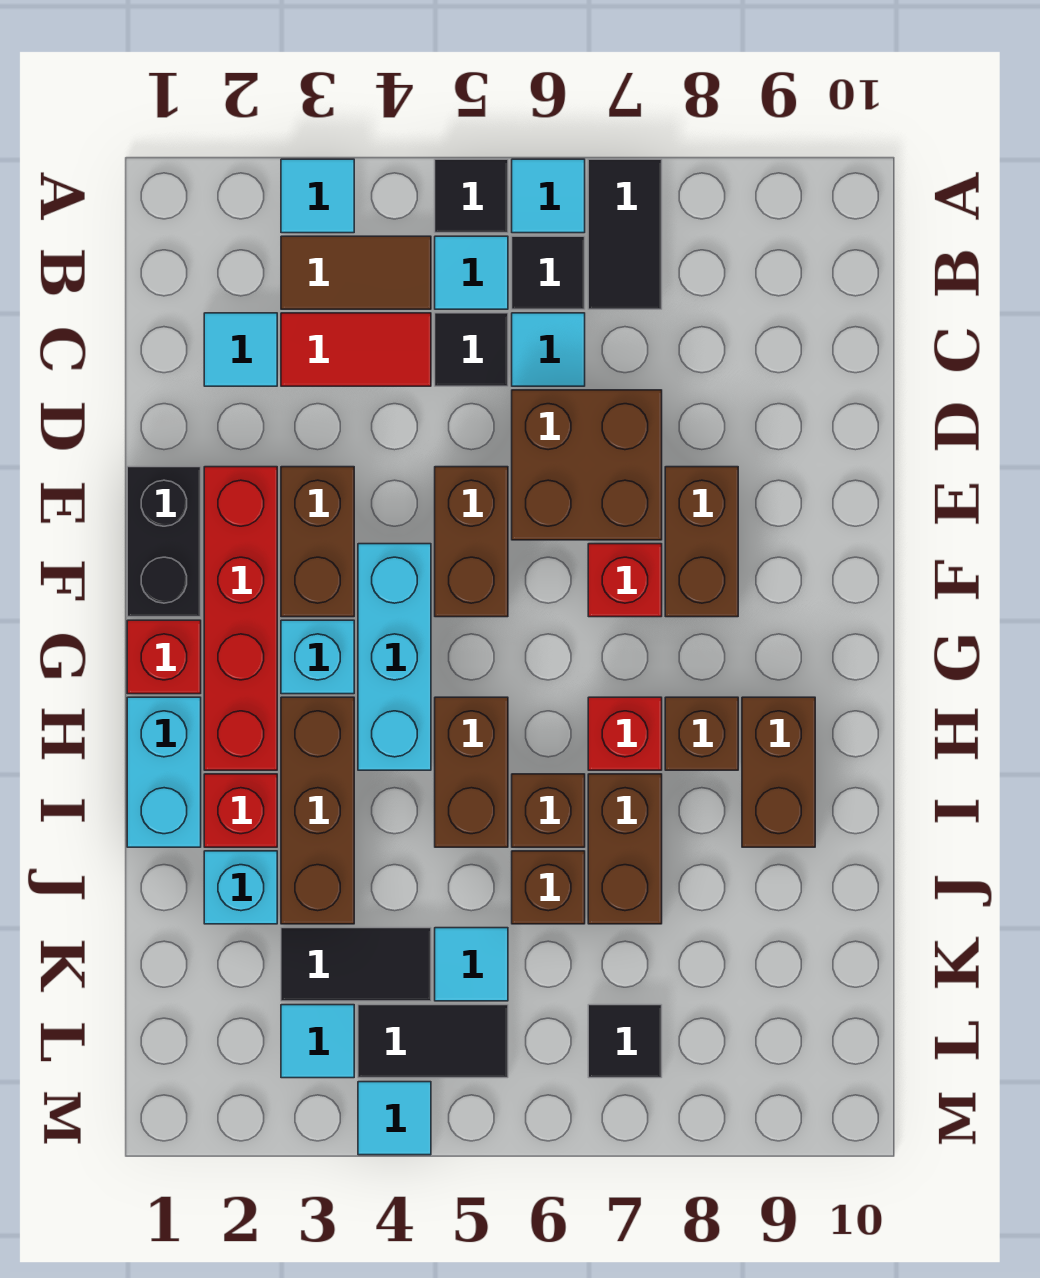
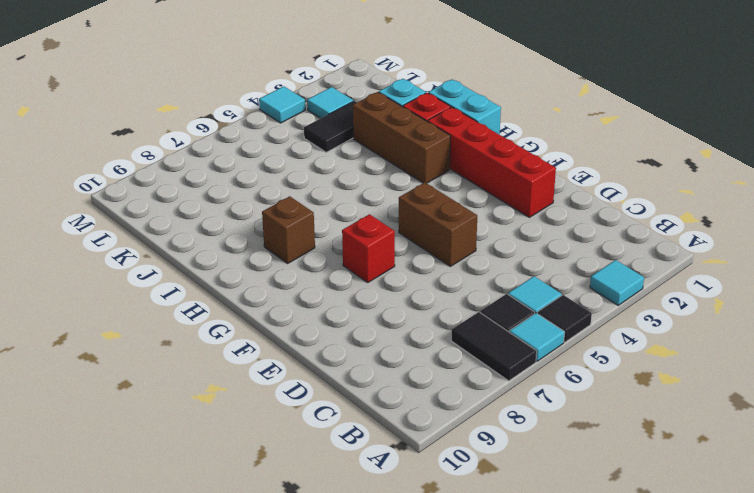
none -> brown 1x2 tile [281,236,431,309]
none -> cyan 1x1 tile [204,313,277,386]
none -> red 1x2 tile [281,313,431,386]
none -> black 1x1 tile [435,313,508,386]

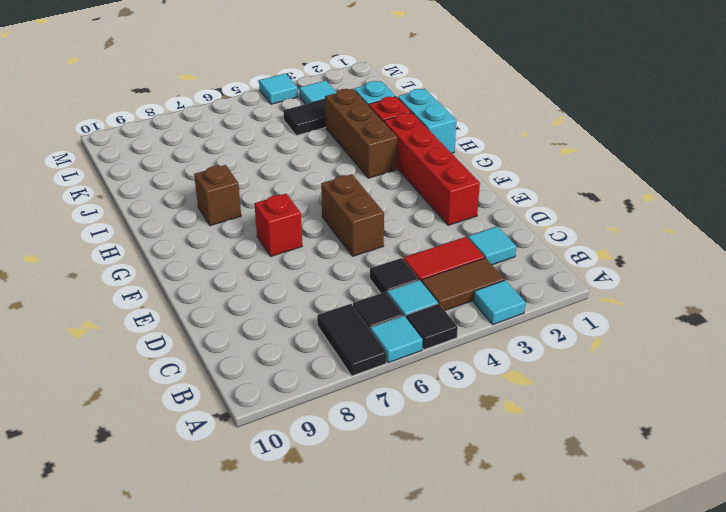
none -> cyan 1x1 tile [512,313,585,386]
none -> brown 2x2 brick [512,390,662,540]
none -> black 1x2 brick [127,467,201,617]
none -> brown 1x2 brick [281,467,354,617]

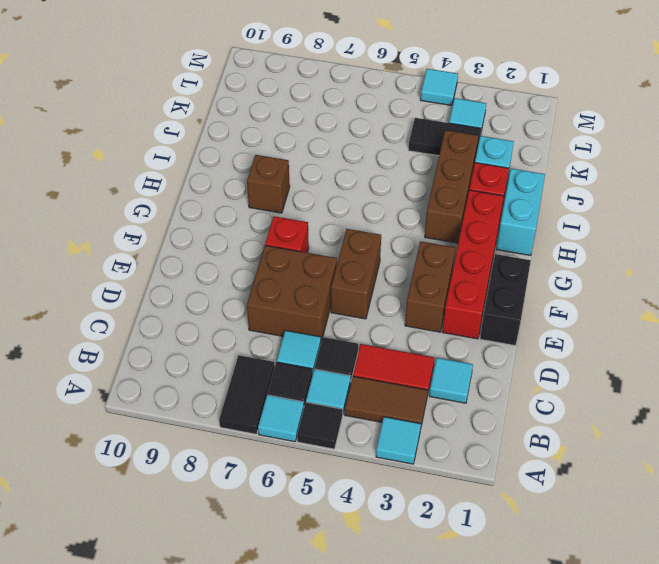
none -> brown 1x2 brick [665,467,738,617]
none -> cyan 1x3 brick [358,544,431,770]
none -> red 1x1 brick [127,620,201,694]
none -> cyan 1x1 brick [281,620,354,694]

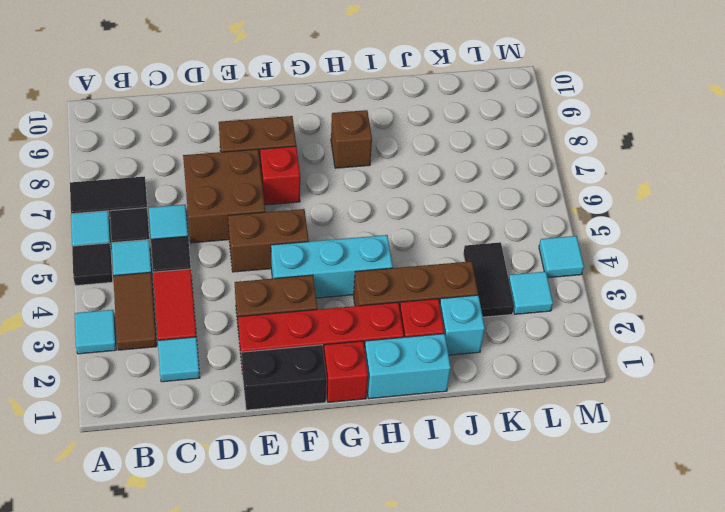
none -> cyan 1x1 brick [281,620,354,694]
none -> brown 1x2 brick [435,697,508,847]
none -> red 1x1 brick [588,697,662,770]
none -> brown 1x2 brick [742,697,815,847]

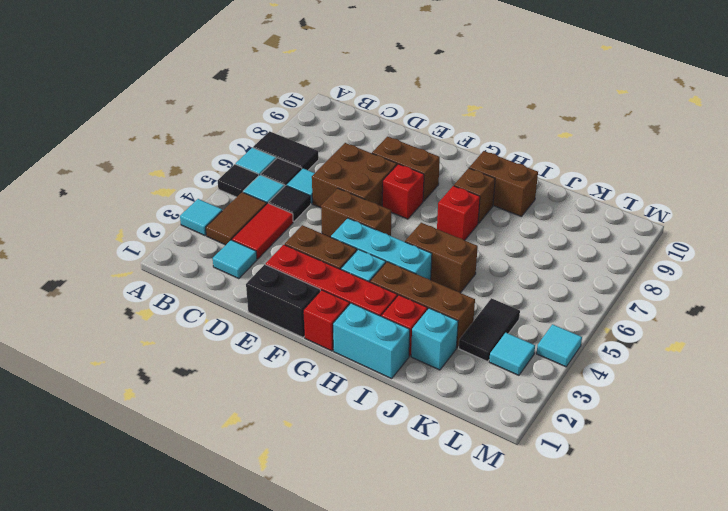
none -> brown 1x1 brick [512,774,585,847]
none -> brown 1x2 brick [588,774,662,924]
none -> brown 1x1 brick [512,851,585,924]
none -> cyan 1x1 tile [435,928,508,1001]

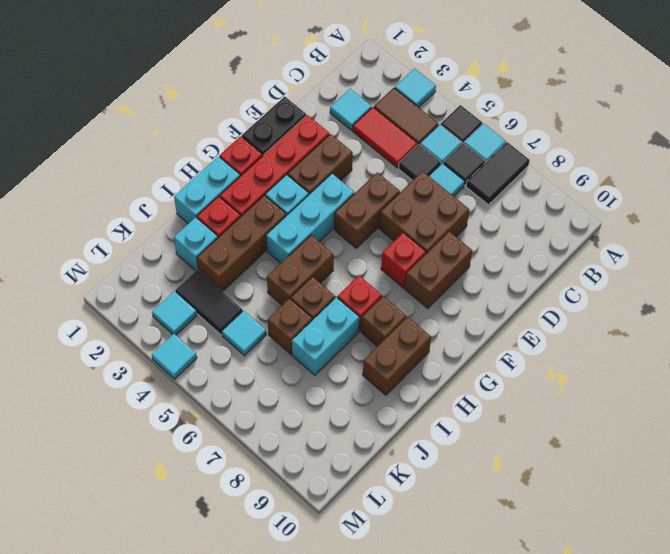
cyan 1x2 brick [292,297,359,375] -> brown 1x2 brick [588,774,662,924]
none -> black 1x2 tile [358,1005,508,1078]
none -> black 1x1 tile [588,1005,662,1078]

